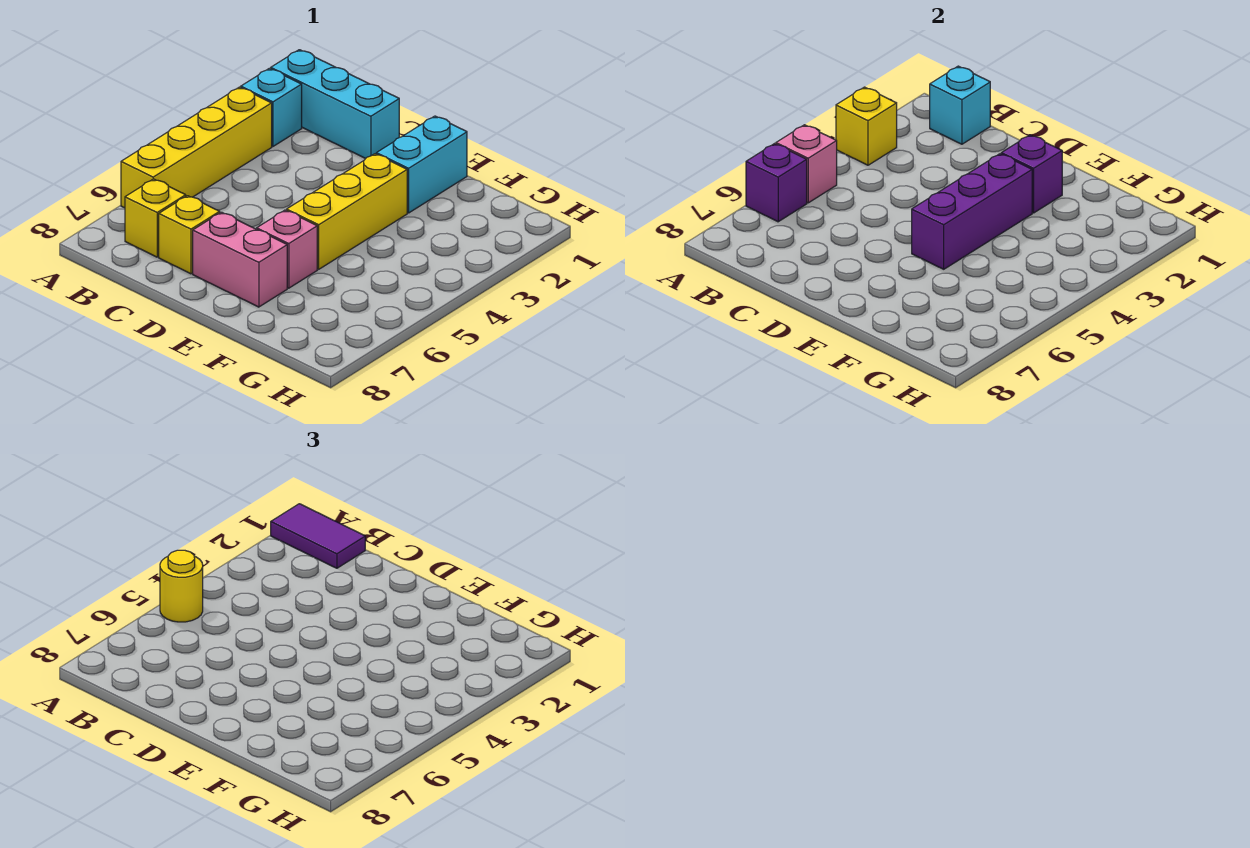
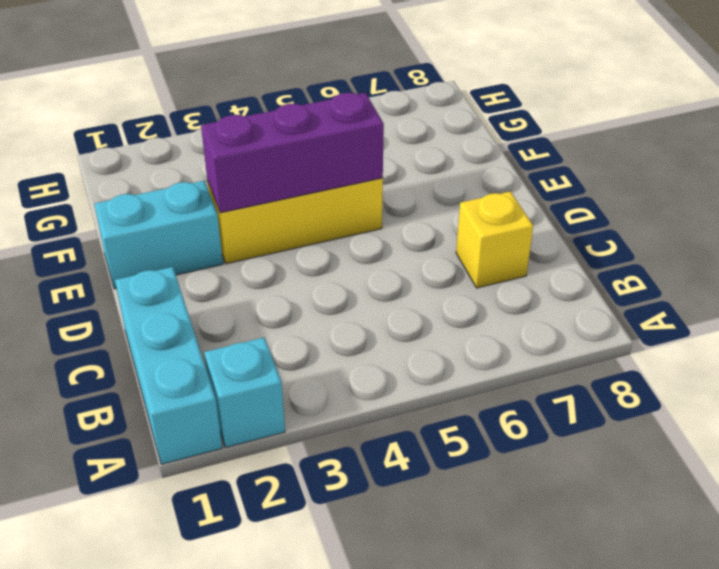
none -> yellow 1x4 brick [121,87,272,208]
none -> yellow 1x1 brick [125,179,186,257]
none -> pink 1x2 brick [193,212,287,307]

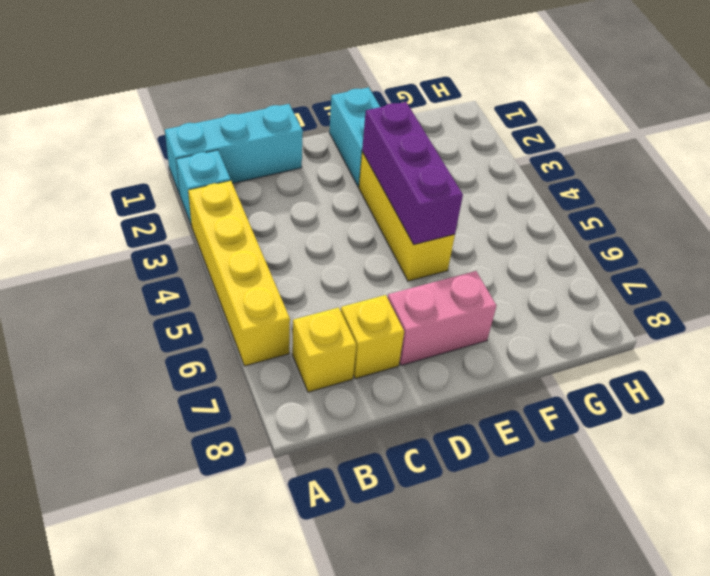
none -> pink 1x1 brick [257,210,317,288]
none -> yellow 1x1 brick [836,87,897,165]
none -> pink 1x1 brick [776,125,837,203]

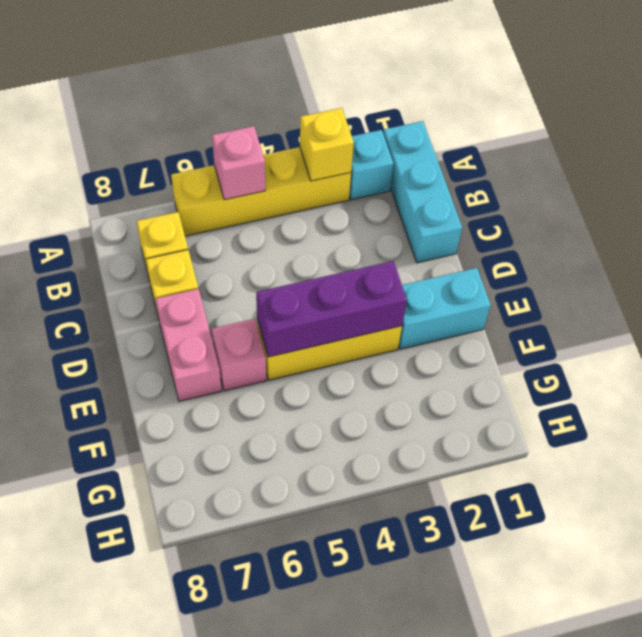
none -> purple 1x1 brick [746,144,807,222]
none -> cyan 1x1 brick [930,66,990,144]
none -> purple 1x1 brick [1001,135,1062,213]

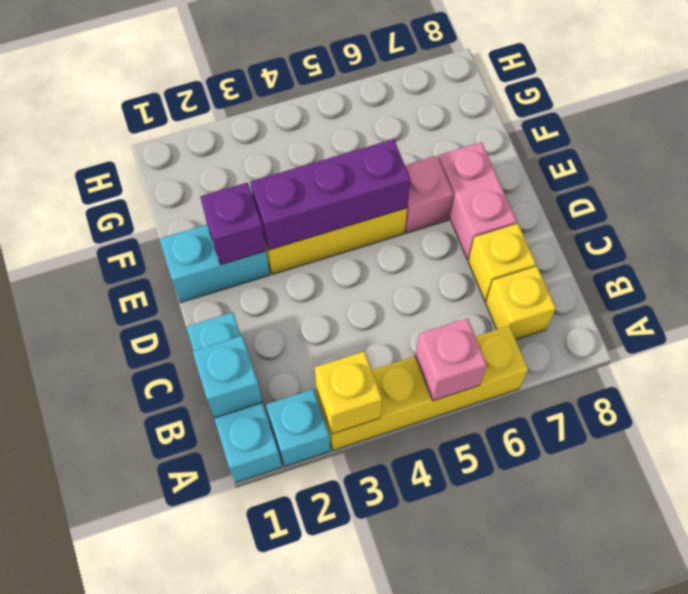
none -> purple 1x1 brick [746,144,807,222]
none -> purple 1x2 tile [271,504,365,568]
none -> yellow 1x1 round brick [160,550,203,622]

